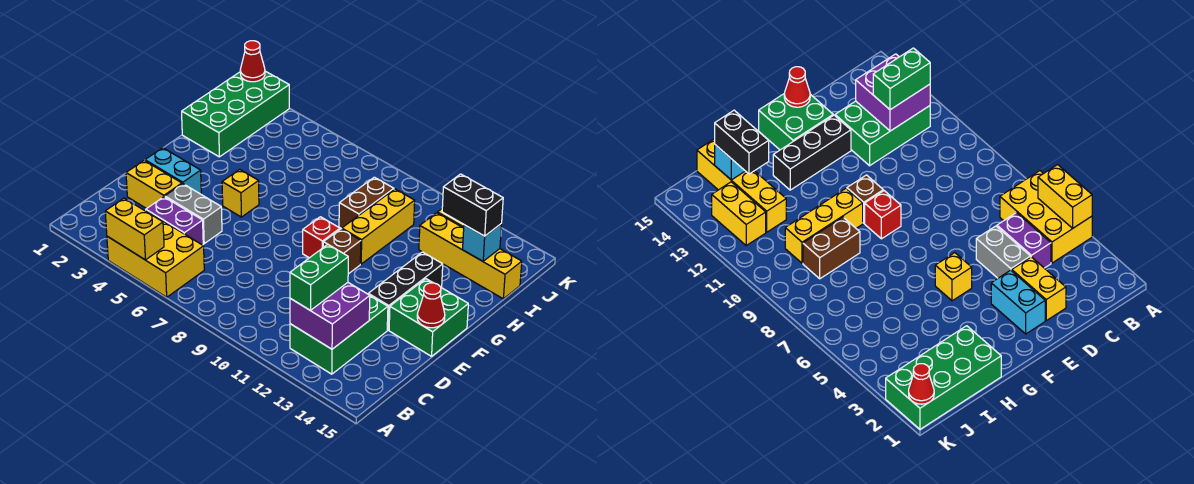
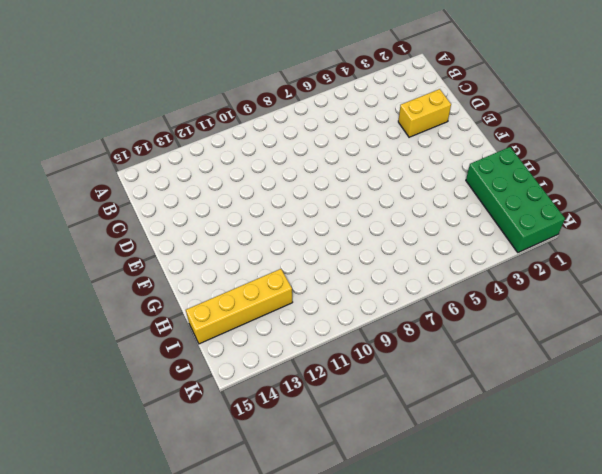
none -> yellow 2x3 brick [107,210,204,297]
none -> green 2x3 brick [290,296,388,374]
none -> purple 1x2 brick [146,197,203,245]

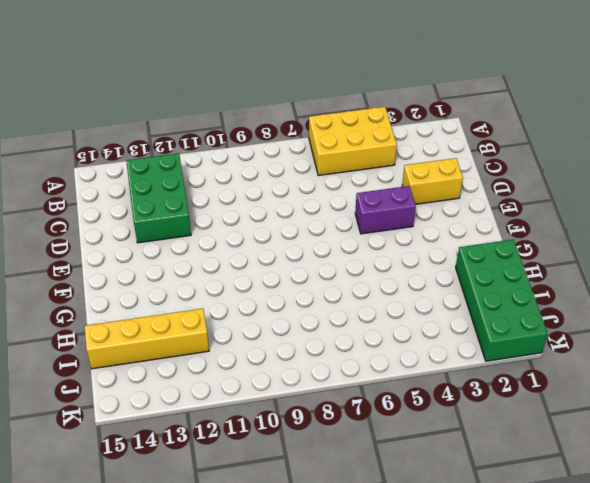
purple 1x2 brick [355,186,416,234] -> purple 1x2 brick moved to [146,197,203,245]
none -> grey 1x2 brick [165,184,222,244]
none -> cyan 1x2 brick [145,148,201,194]
none -> black 1x3 brick [368,252,443,330]

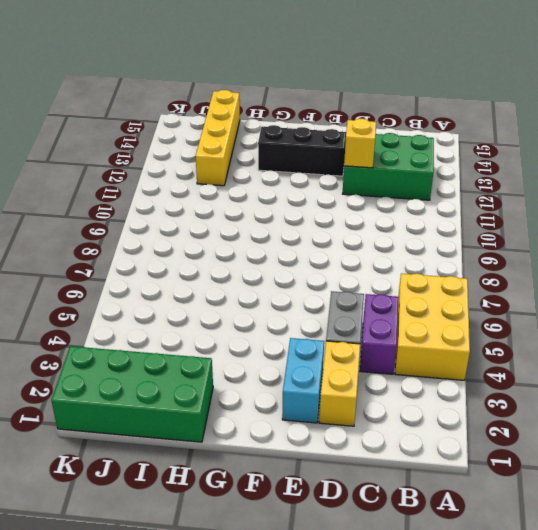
yellow 1x1 brick [344,119,376,168] -> yellow 1x1 brick moved to [222,170,259,217]
none -> green 2x2 brick [389,279,468,356]
none -> red 1x1 brick [303,217,340,258]
none -> brown 1x1 brick [323,229,361,274]

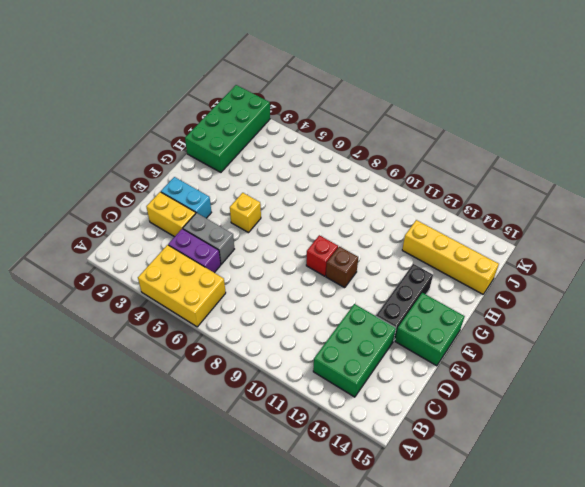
none -> yellow 1x3 brick [342,189,415,264]
none -> brown 1x2 brick [339,177,394,229]
none -> yellow 1x2 brick [712,182,766,245]

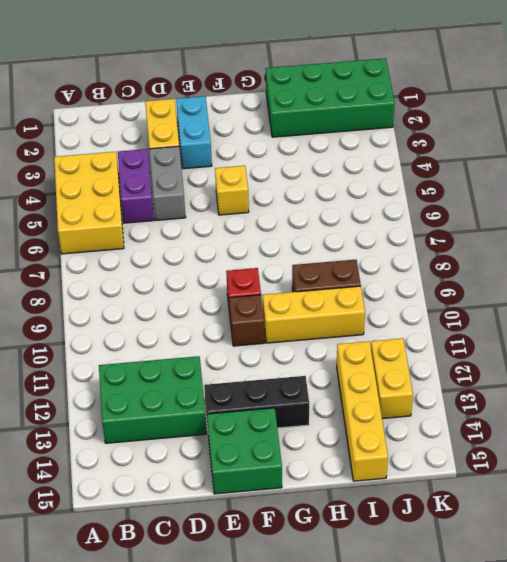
none -> yellow 1x2 brick [105,198,164,260]
none -> purple 2x2 brick [290,283,370,349]
none -> red 1x1 cone [417,283,445,328]

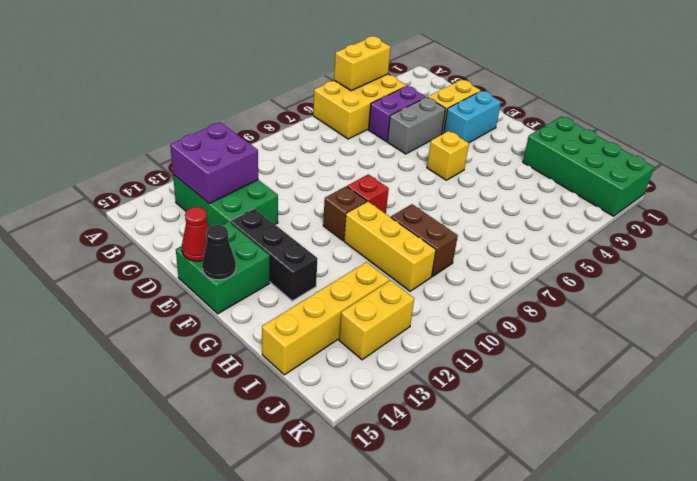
black 1x1 cone [202,225,236,280] -> none
none -> cyan 1x1 brick [463,223,502,261]
none -> red 1x1 cone [240,41,265,82]
none -> green 1x2 brick [290,245,348,311]

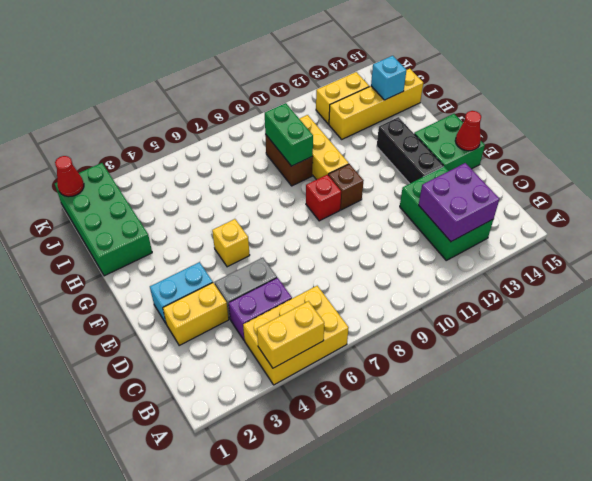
green 1x2 brick [265,103,313,166] -> green 1x2 brick moved to [290,245,348,311]
none -> black 1x2 brick [442,174,503,236]

